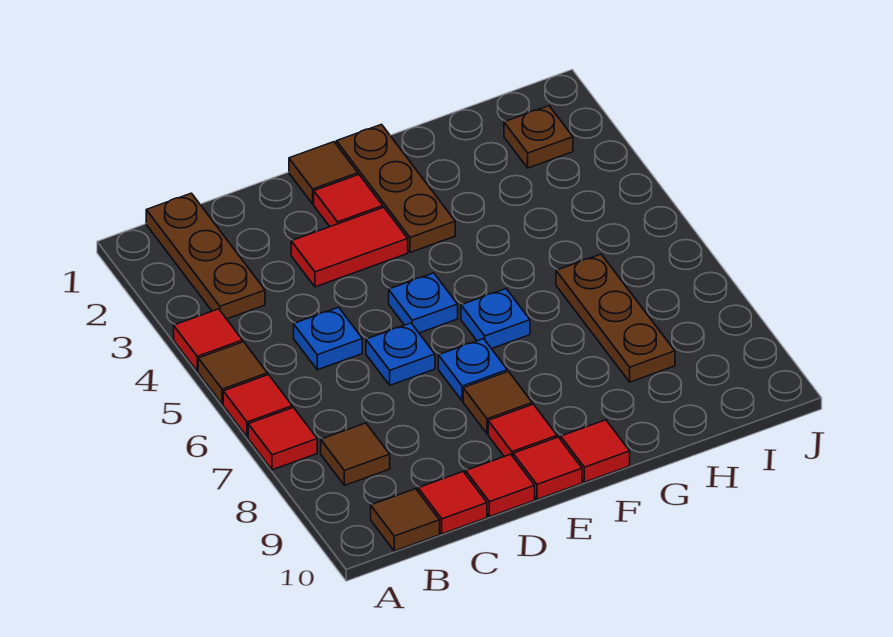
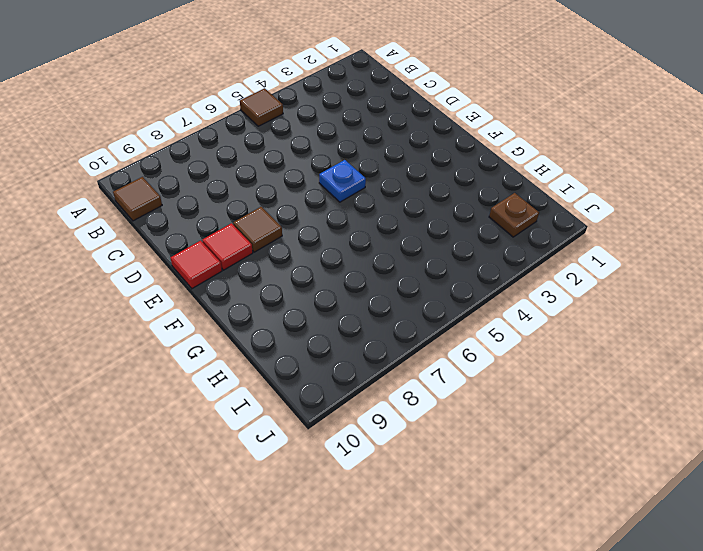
none -> red 1x1 tile [174,309,242,371]
none -> red 1x1 tile [223,375,292,437]
none -> red 1x1 tile [248,407,317,470]

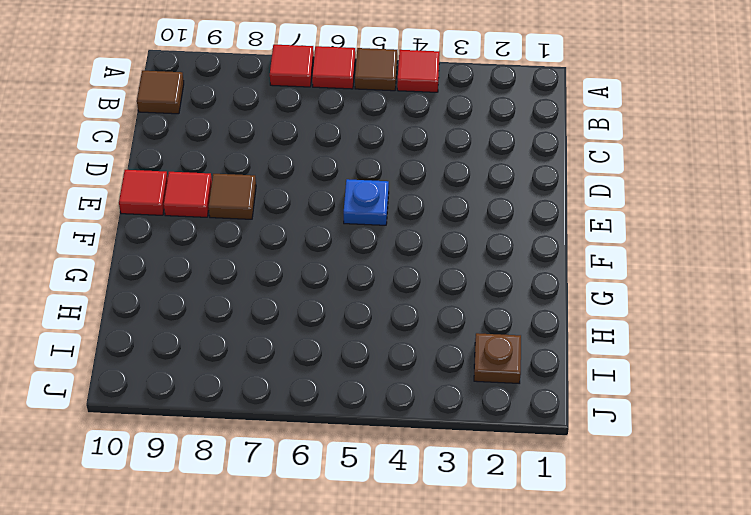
none -> brown 1x3 plate [146,193,265,319]
none -> brown 1x1 tile [321,423,390,485]
none -> blue 1x1 plate [294,307,362,370]

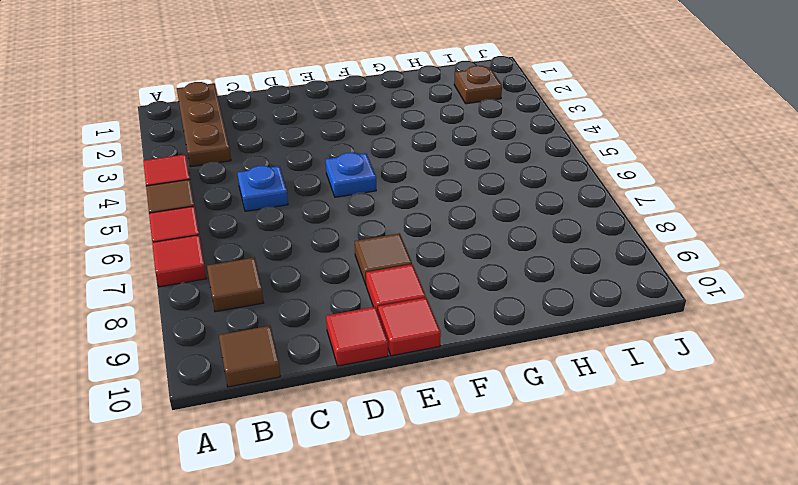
none -> red 1x1 tile [418,472,487,534]
none -> red 1x2 tile [291,207,408,287]
none -> blue 1x1 plate [366,323,435,385]

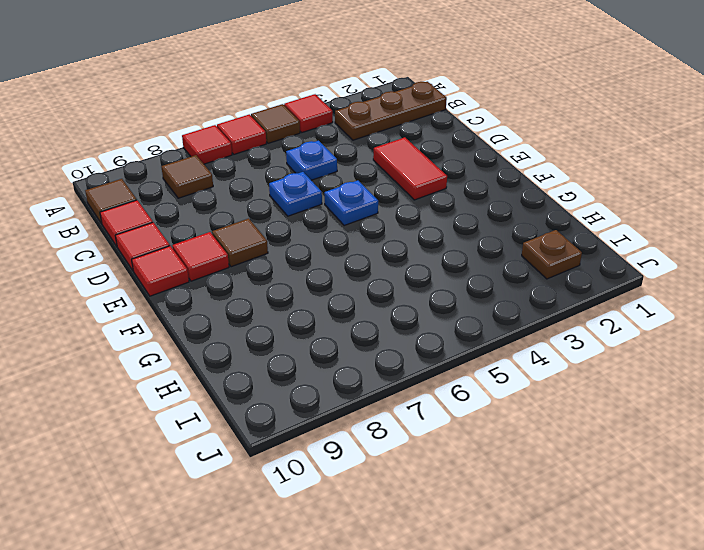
none -> brown 1x1 tile [289,142,358,204]
none -> red 1x1 tile [314,175,383,227]
none -> blue 1x1 plate [438,339,507,401]

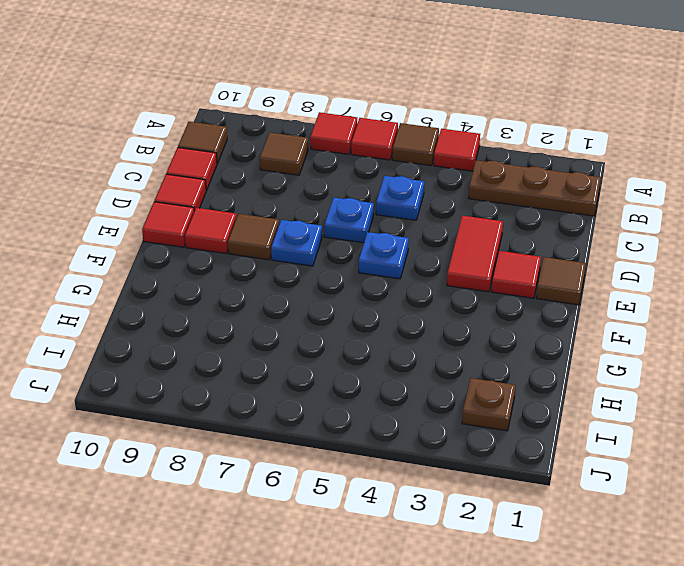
none -> brown 1x3 plate [336,125,455,252]
none -> blue 1x1 plate [461,289,530,349]
none -> red 1x1 tile [561,420,630,482]

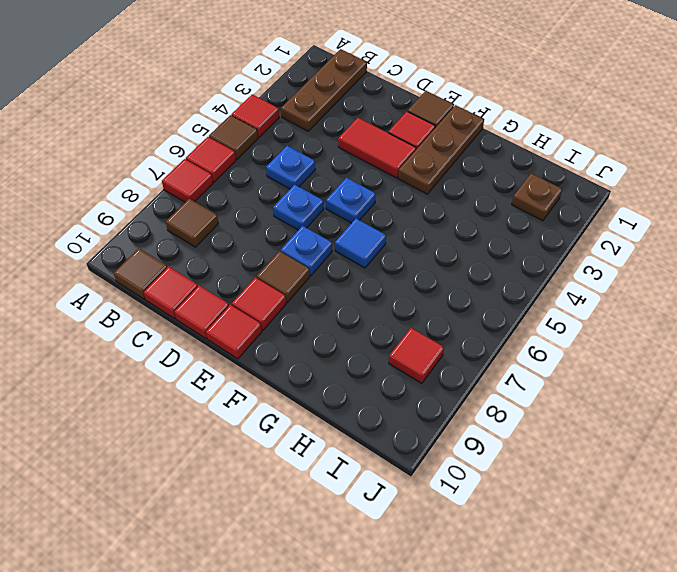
blue 1x1 tile [335,219,386,268] -> blue 1x1 plate [461,289,530,349]
red 1x1 tile [389,328,444,383] -> red 1x1 tile moved to [561,420,630,482]
none -> brown 1x3 plate [556,254,675,382]

